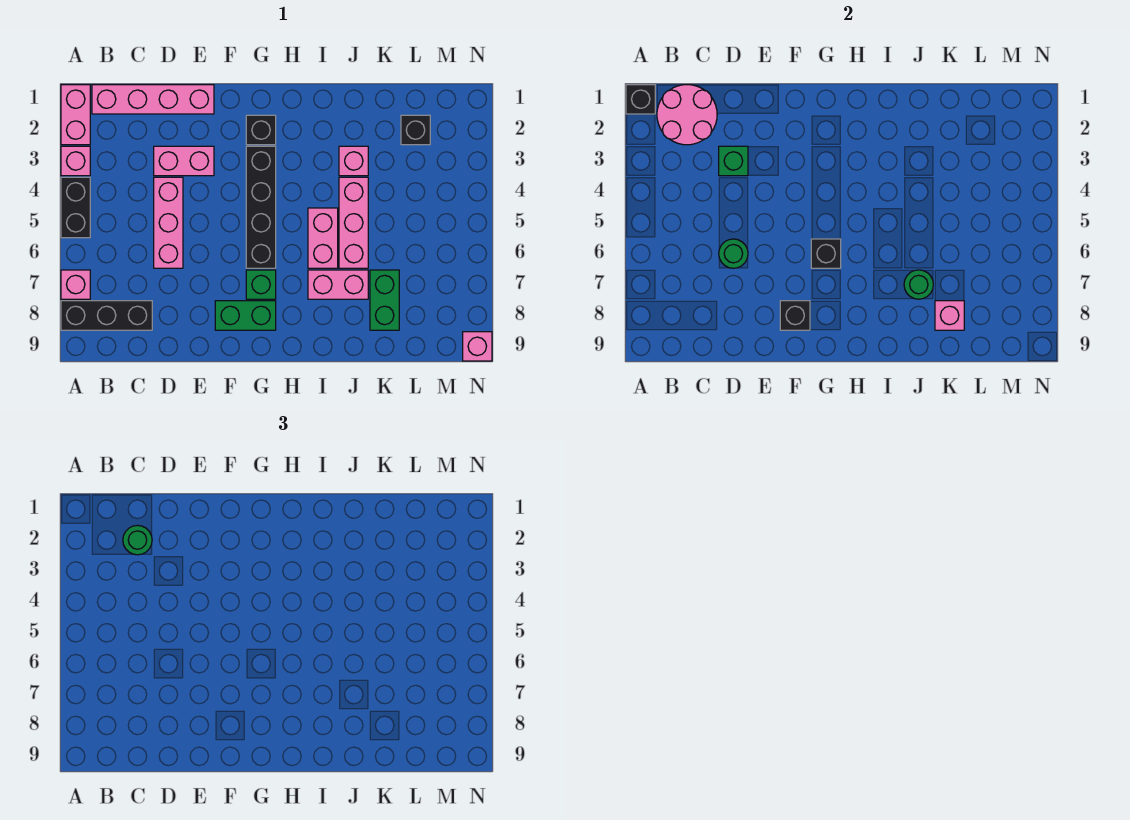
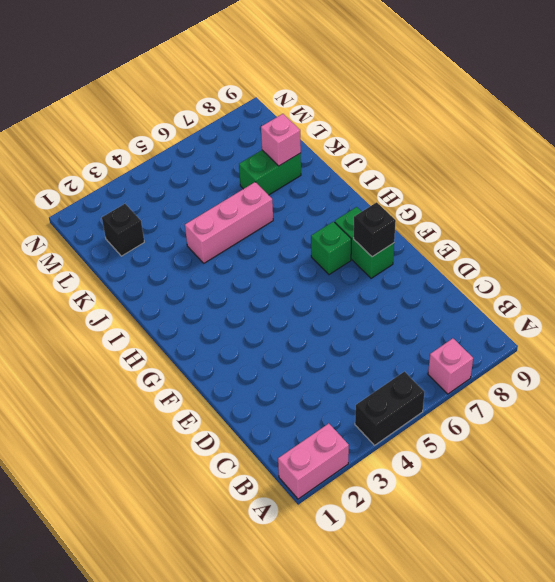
none -> pink 1x1 brick [61,146,90,176]
none -> black 1x3 brick [61,301,152,330]
none -> pink 1x4 brick [92,85,214,114]

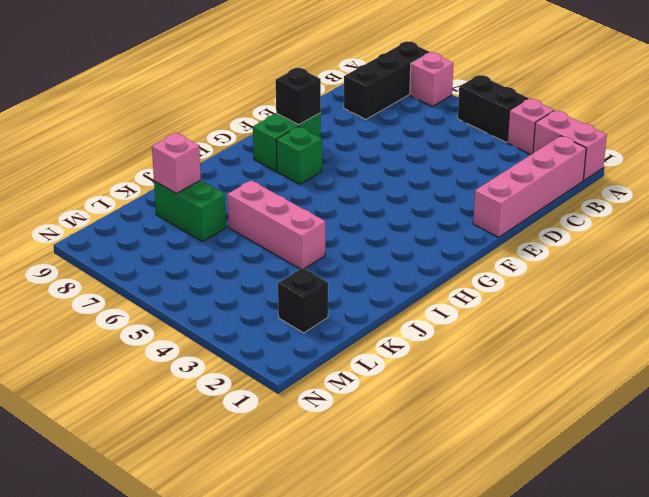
none -> pink 1x2 brick [154,146,214,176]
none -> pink 1x3 brick [154,177,183,268]
none -> black 1x1 brick [246,115,276,145]

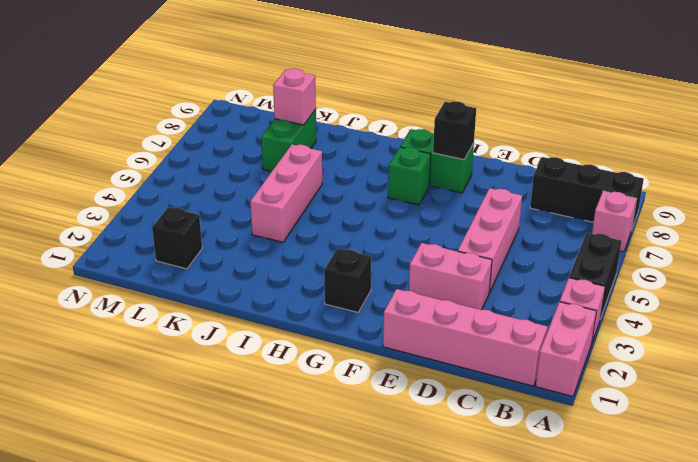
none -> black 1x4 brick [246,146,276,268]
none -> pink 1x2 brick [308,208,338,268]
none -> pink 1x2 brick [308,270,368,299]

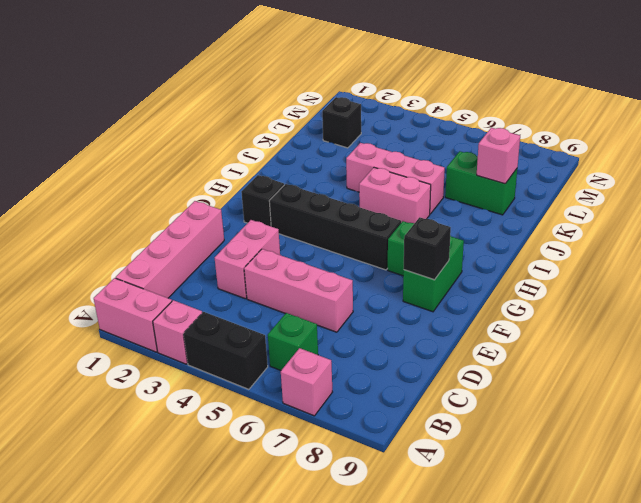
green 1x1 brick [268,313,318,370] -> green 1x1 brick moved to [719,146,748,176]
none -> black 1x3 brick [61,301,152,330]
none -> pink 1x2 brick [308,270,368,299]
none -> pink 1x1 brick [339,146,368,176]

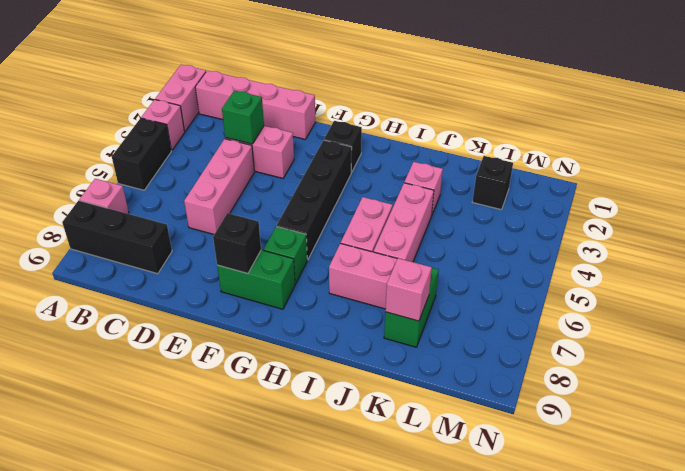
none -> pink 1x1 brick [463,332,492,361]
none -> black 1x1 brick [626,85,655,114]
none -> pink 2x2 round brick [657,85,717,145]

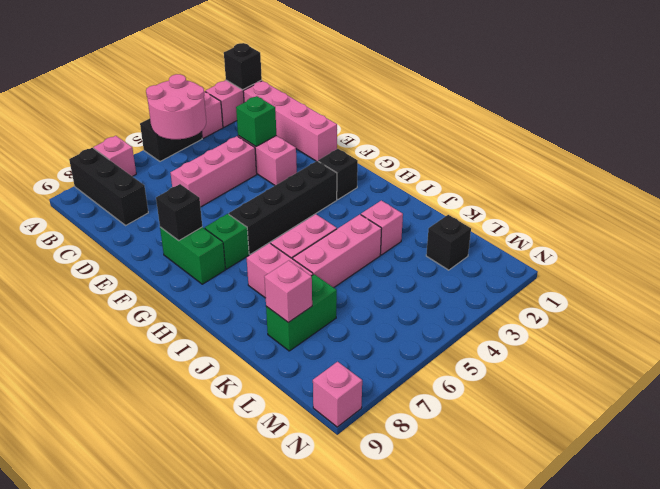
pink 2x2 round brick [146,74,206,139] -> pink 2x2 round brick moved to [657,85,717,145]
none -> green 1x1 round brick [719,239,748,268]
none -> black 1x1 brick [811,239,841,268]
none -> green 1x1 round brick [904,270,933,299]

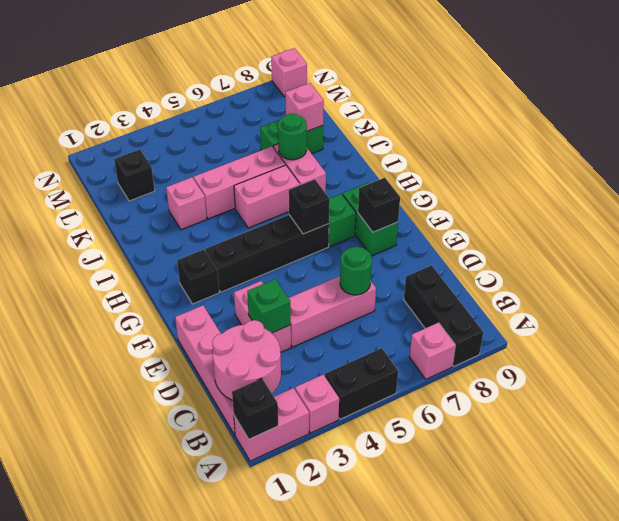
none -> green 1x1 round brick [123,525,152,555]

